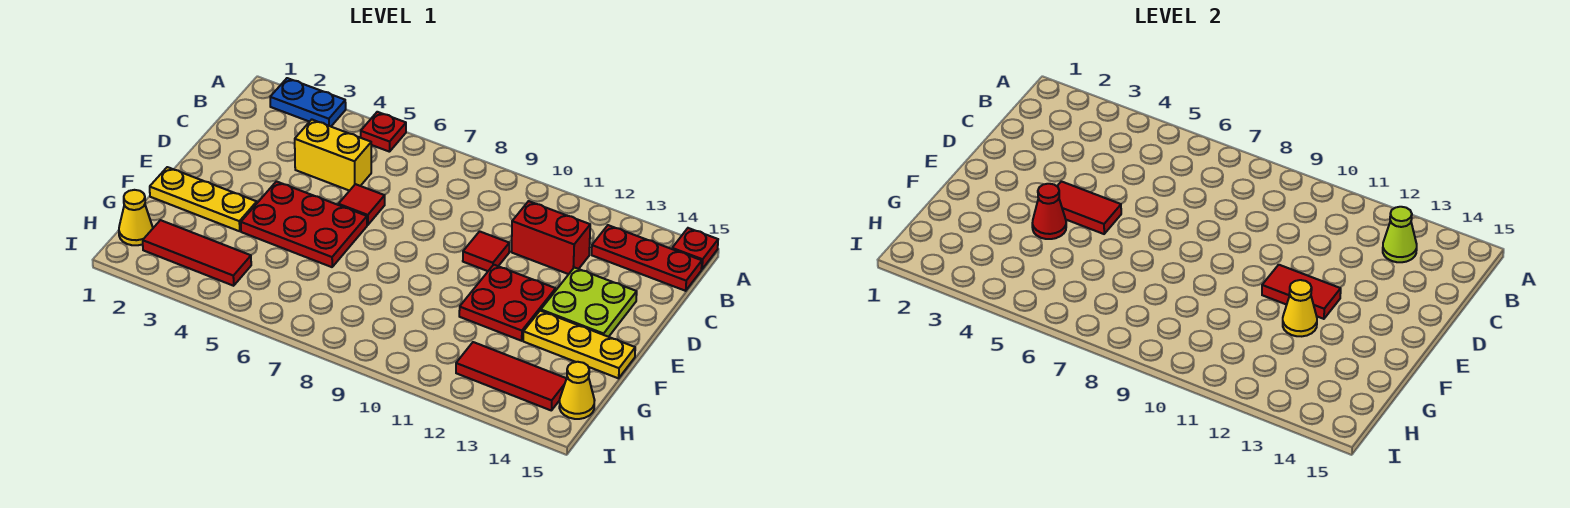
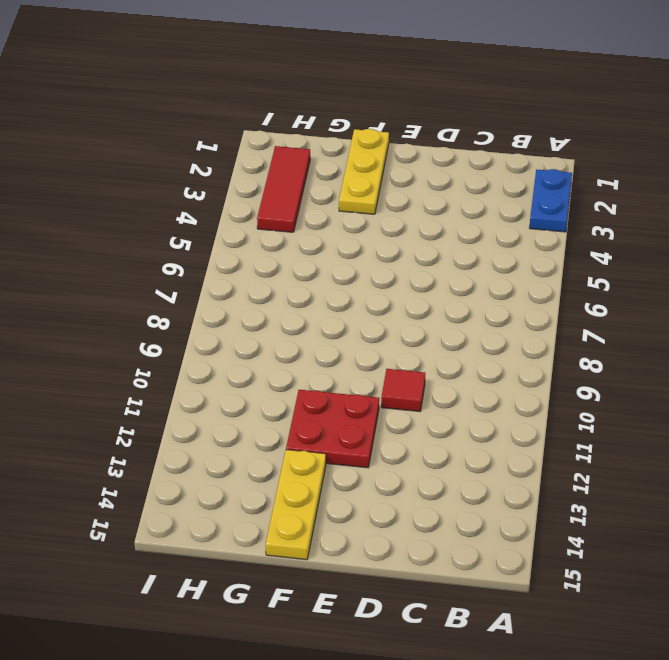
none -> red 1x1 plate [361,112,406,152]
none -> red 1x1 plate [672,228,718,269]
none -> red 1x3 plate [592,225,702,291]

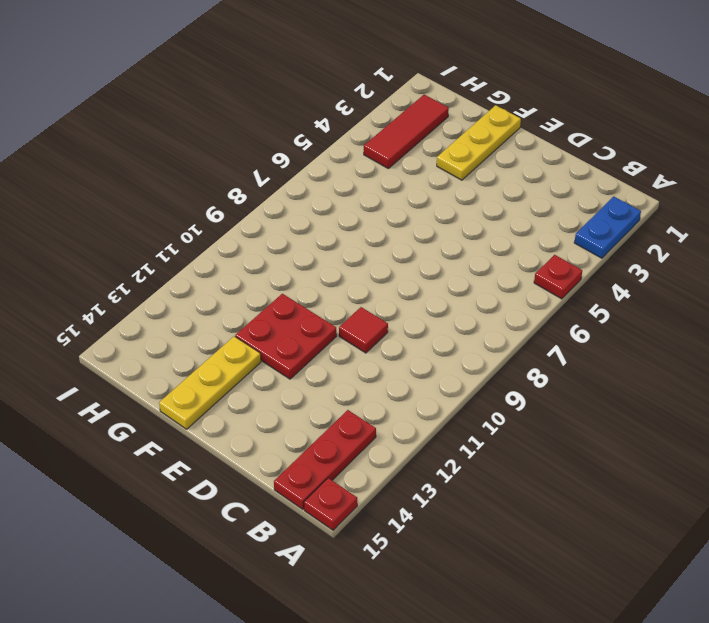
none -> yellow 1x2 brick [295,120,371,191]
none -> red 1x2 brick [511,201,590,274]
none -> red 1x1 tile [338,184,385,225]

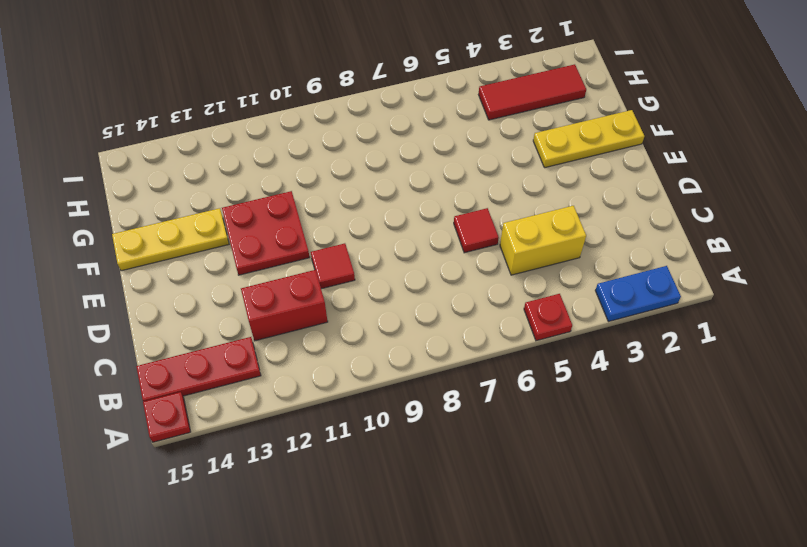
none -> lime 2x2 plate [541,267,637,337]
none -> red 2x3 plate [241,181,367,267]
none -> yellow 1x1 cone [119,190,153,245]

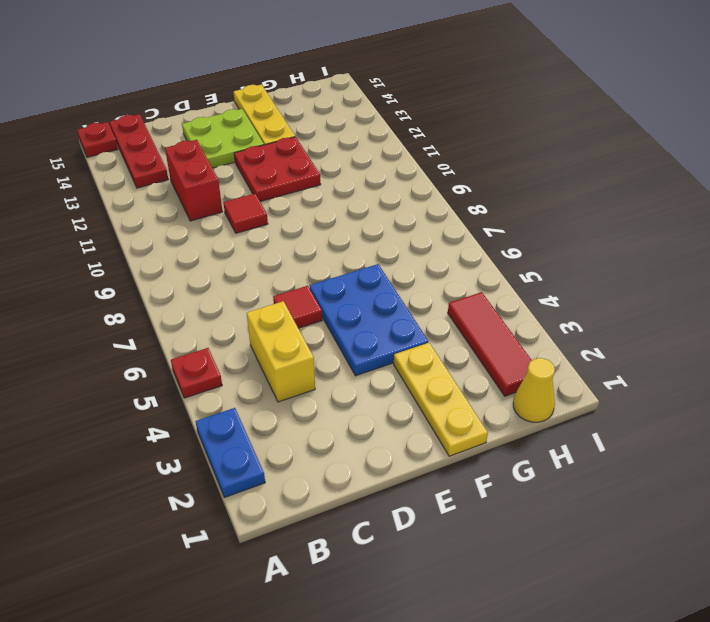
blue 2x3 plate [310,264,428,376] -> red 2x3 plate [241,181,367,267]
none -> red 1x3 tile [456,342,566,410]
none -> yellow 1x1 cone [559,362,595,419]
none -> lime 1x1 cone [1383,207,1417,262]

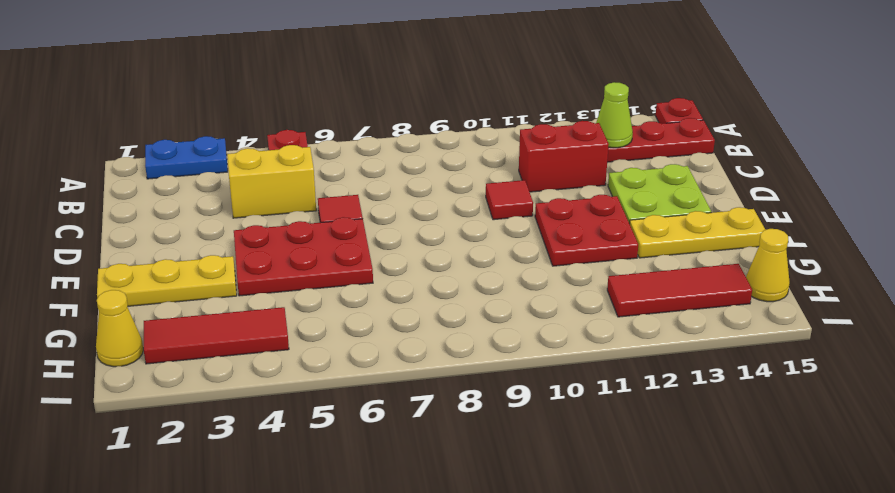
none -> red 1x2 tile [1057,181,1121,234]
none -> red 1x2 tile [1262,265,1341,319]
none -> red 1x1 cone [1032,184,1066,239]

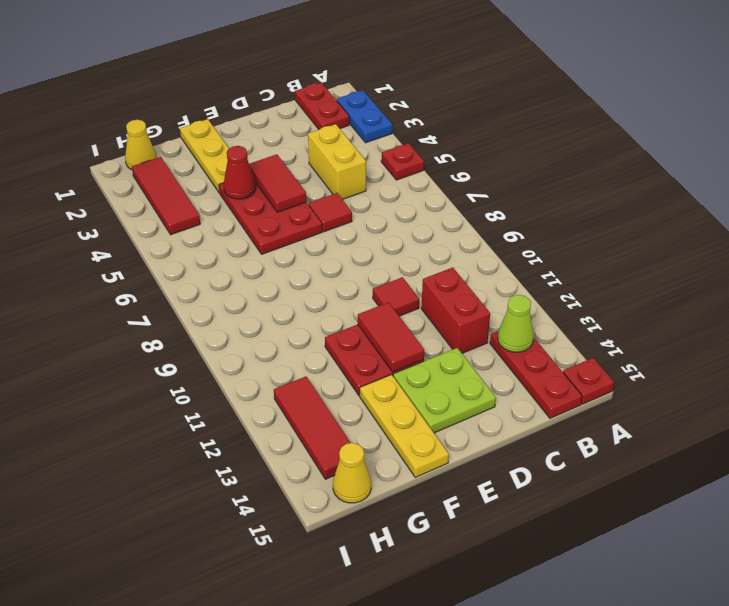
red 1x2 plate [295,83,349,130] -> none
none -> yellow 1x1 cone [1283,280,1317,336]

